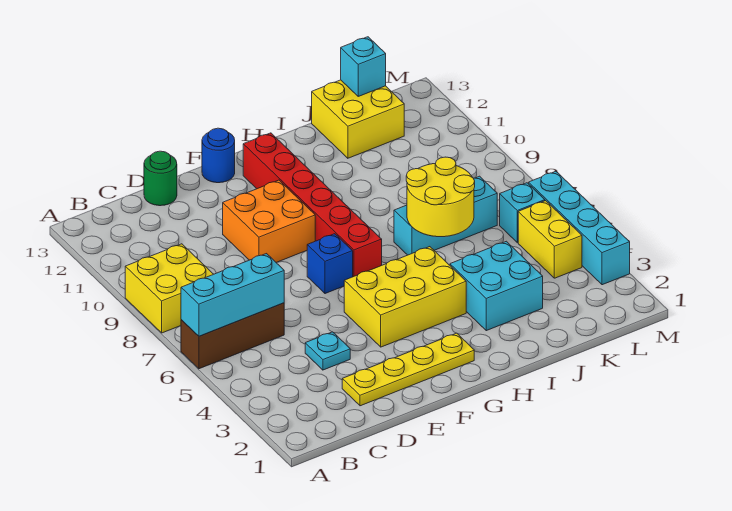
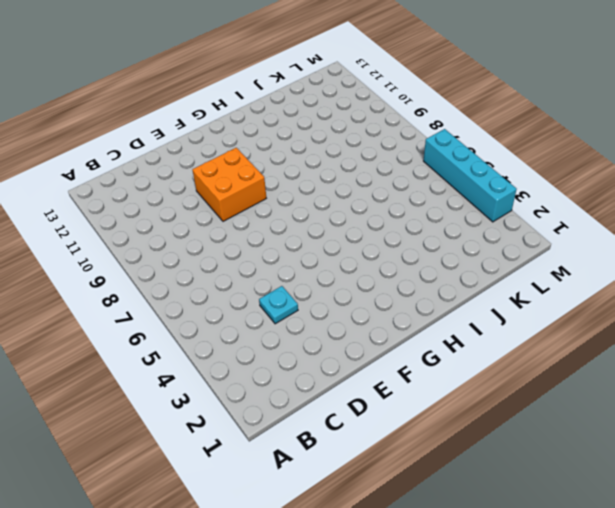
none -> brown 1x3 brick [181,303,284,369]
none -> yellow 2x2 brick [125,244,213,333]
none -> yellow 1x4 plate [342,333,474,406]

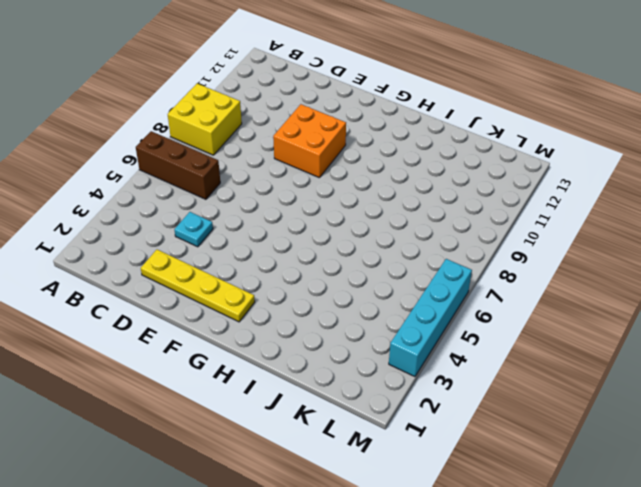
none -> green 1x1 round brick [144,151,177,206]
none -> yellow 2x3 brick [344,247,466,347]
none -> blue 1x1 brick [307,234,353,294]

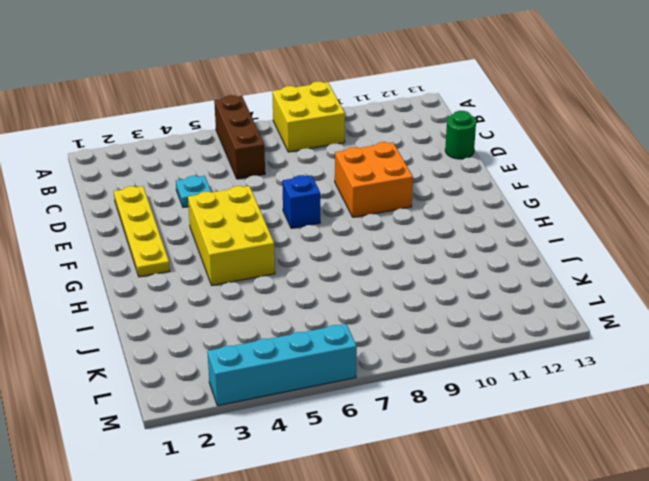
none -> blue 1x1 round brick [202,128,235,183]
none -> red 1x6 brick [243,133,382,277]
none -> cyan 2x2 brick [450,241,543,331]

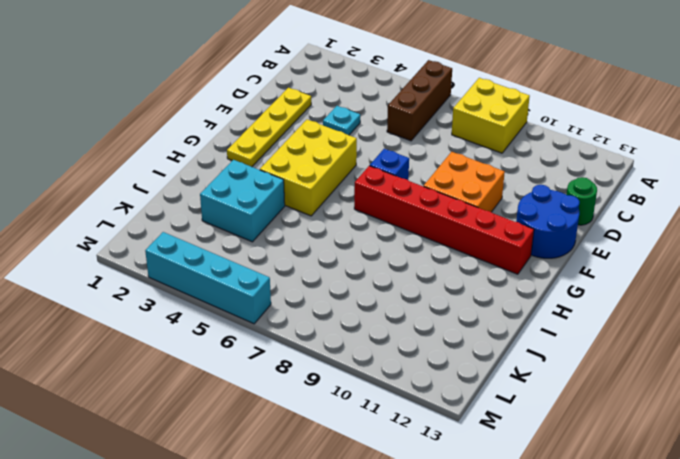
blue 2x2 round brick [516,185,580,258] -> blue 1x1 round brick [202,128,235,183]
none -> cyan 1x3 brick [394,176,497,255]
none -> yellow 2x2 brick [312,80,404,158]
none -> yellow 1x2 brick [518,201,582,278]

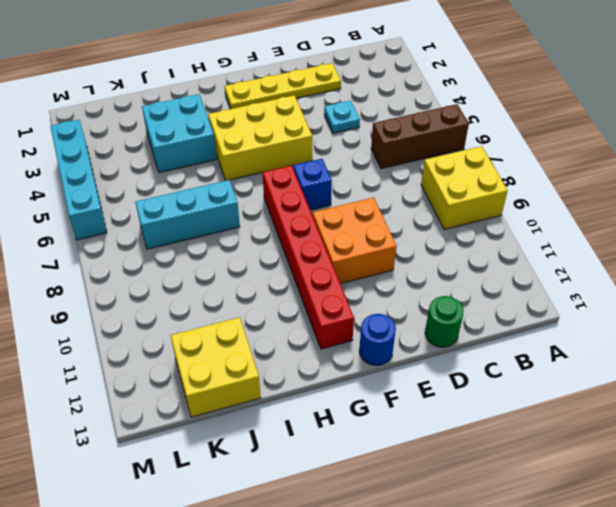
none -> yellow 1x2 brick [518,201,582,278]
none -> cyan 1x1 brick [500,183,545,243]
none -> cyan 1x3 brick [181,254,284,336]

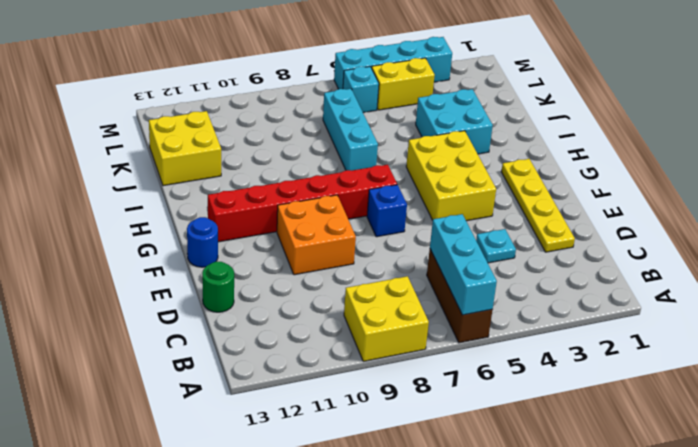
none -> yellow 2x2 round brick [406,157,475,237]
none -> cyan 1x1 brick [341,37,386,96]

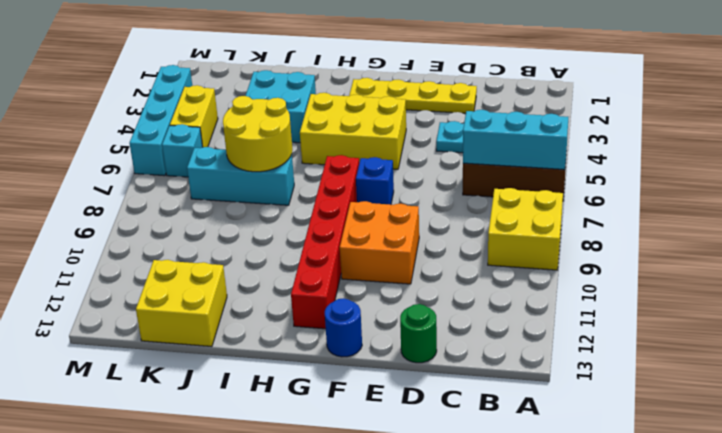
none -> cyan 1x1 brick [341,37,386,96]

